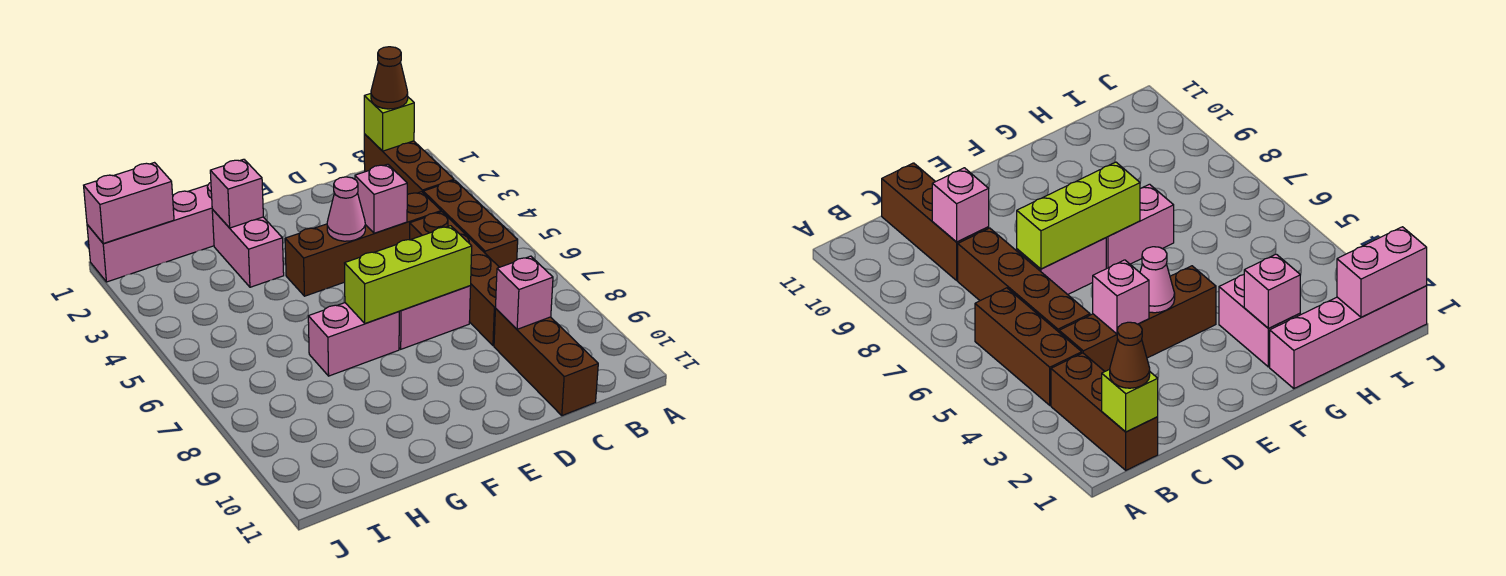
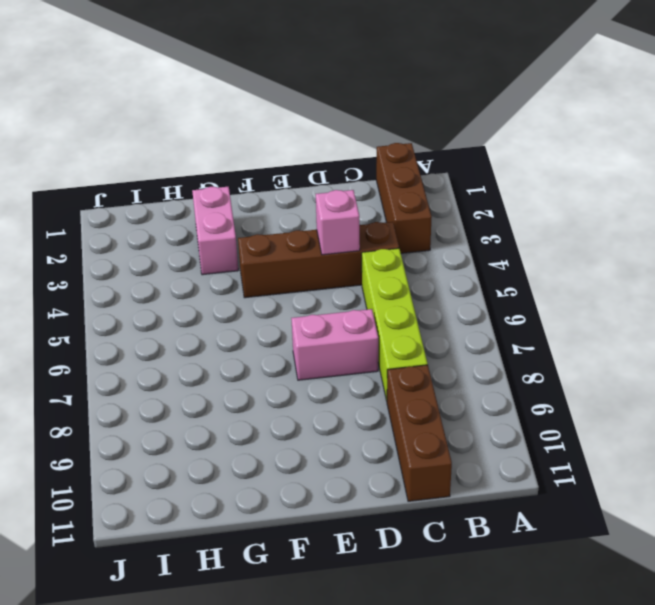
lime 1x4 brick [362,248,428,401] -> brown 1x4 brick [410,212,499,346]
none -> brown 1x3 brick [423,180,518,267]
none -> pink 1x2 brick [308,303,399,376]
none -> pink 1x4 brick [87,182,214,282]

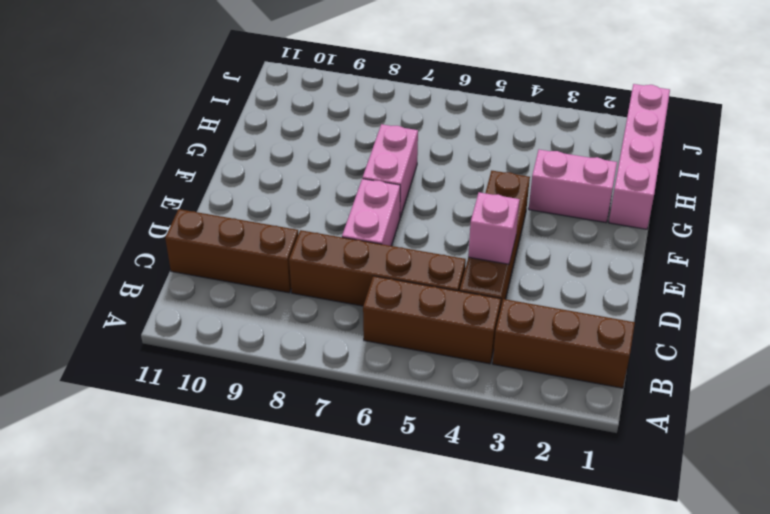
none -> lime 1x1 brick [364,94,414,151]
none -> pink 1x1 brick [496,256,553,329]
none -> lime 1x3 brick [345,226,472,324]

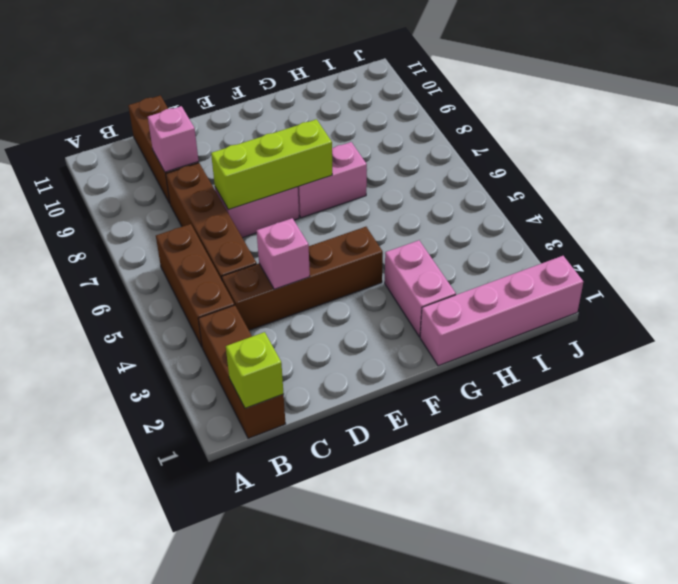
none -> pink 1x1 cone [327,177,365,241]
none -> pink 1x1 brick [210,159,263,228]
none -> pink 1x2 brick [84,163,174,243]

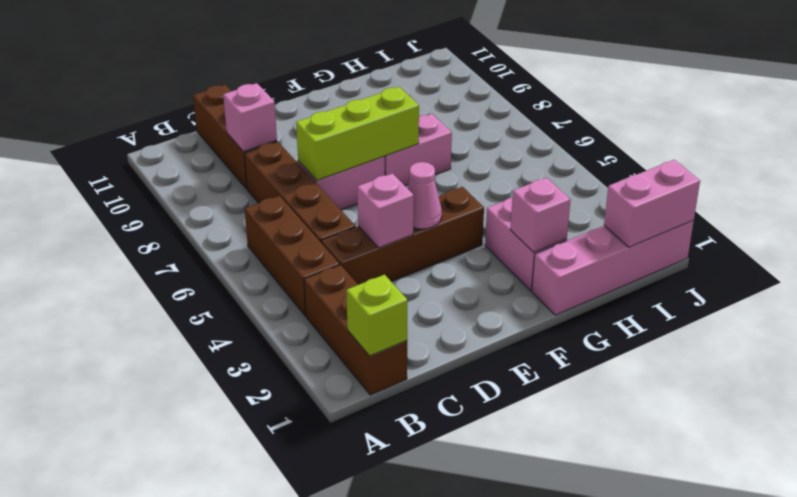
none -> brown 1x1 cone [371,47,408,109]

